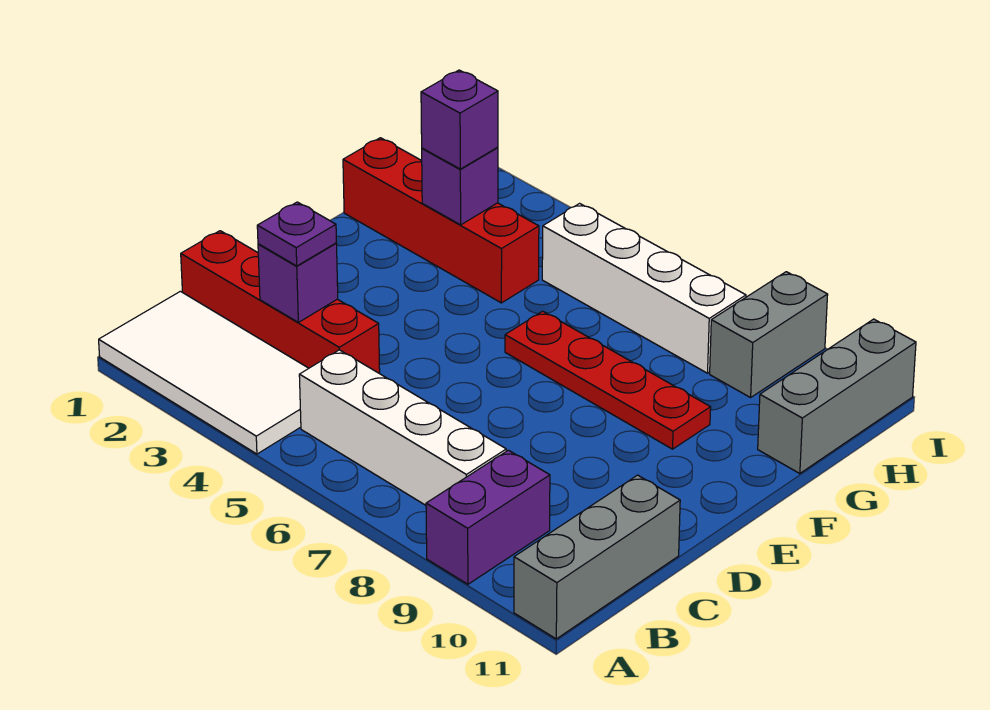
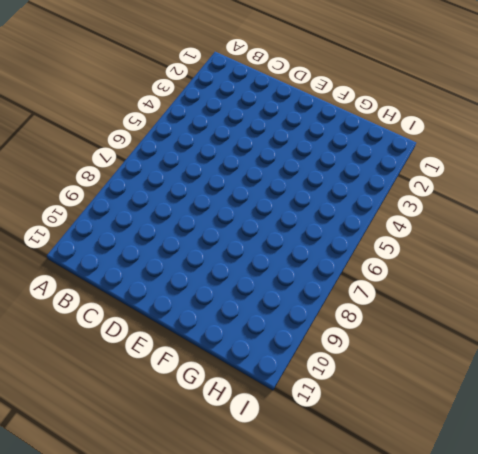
none -> white 2x4 tile [99,291,309,454]
none -> purple 1x2 brick [426,450,550,584]
none -> grey 1x3 brick [514,475,680,639]

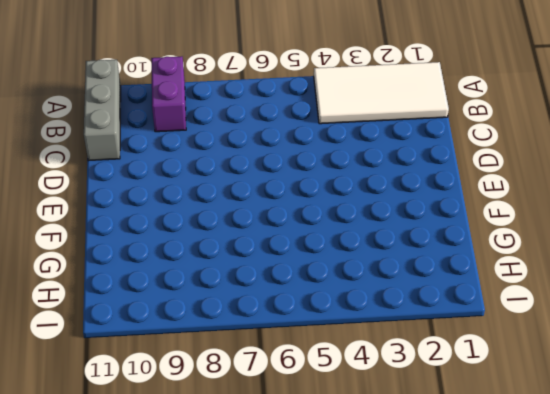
none -> white 1x4 brick [299,350,506,505]
none -> red 1x4 brick [181,231,380,374]
none -> red 1x4 plate [505,311,711,449]

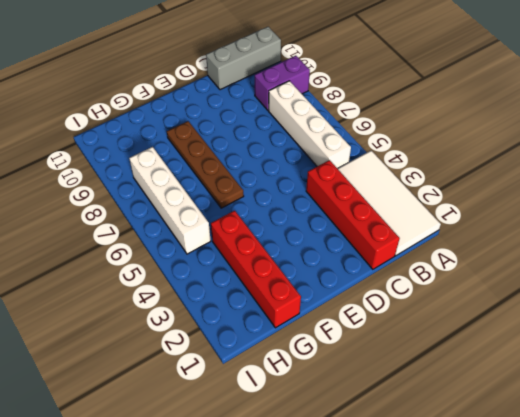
brown 1x4 plate [167,121,244,208] -> red 1x4 plate [505,311,711,449]
none -> grey 1x3 brick [758,319,916,474]
none -> grey 1x2 brick [710,272,828,398]
none -> purple 1x1 brick [258,243,338,322]

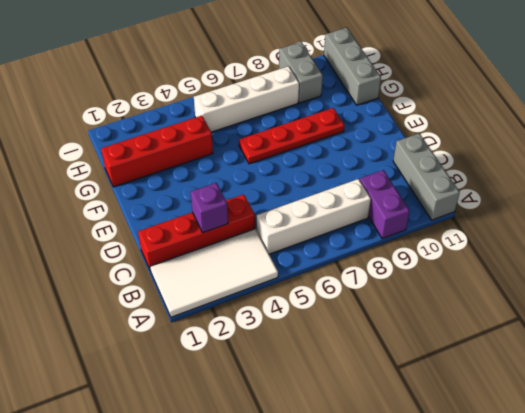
none -> purple 1x1 brick [422,147,498,225]
none -> purple 1x1 plate [257,202,336,266]
none -> purple 1x1 brick [421,70,498,169]

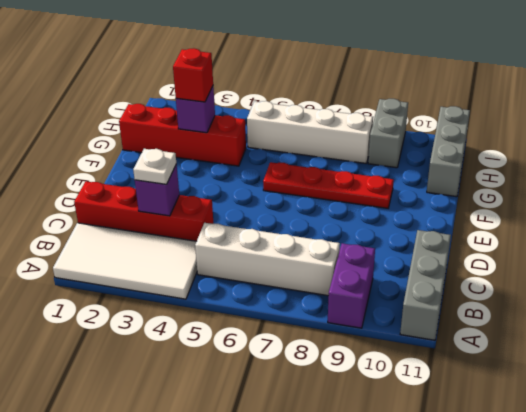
white 1x1 plate [133,149,176,184] -> purple 1x1 plate [257,202,336,266]
red 1x1 brick [173,48,213,102] -> purple 1x1 brick [421,70,498,169]

